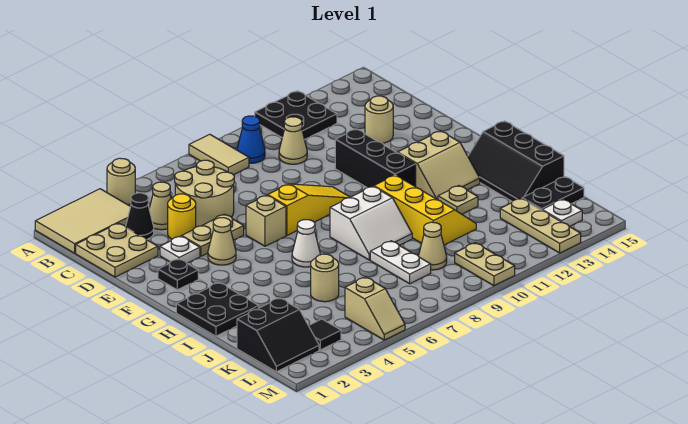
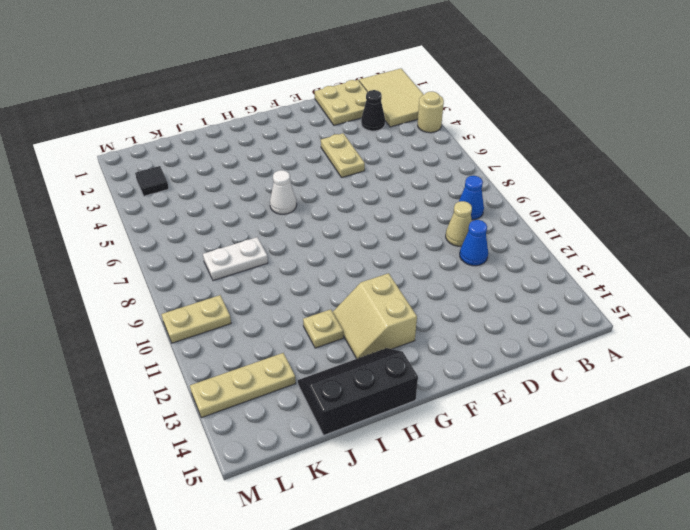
blue 1x1 cone [460,220,488,266] -> none
none -> tan 1x2 tile [189,134,249,175]
none -> black 2x2 plate [255,91,337,140]
none -> tan 1x1 cone [149,182,171,230]
none -> tan 2x2 round brick [175,160,234,227]

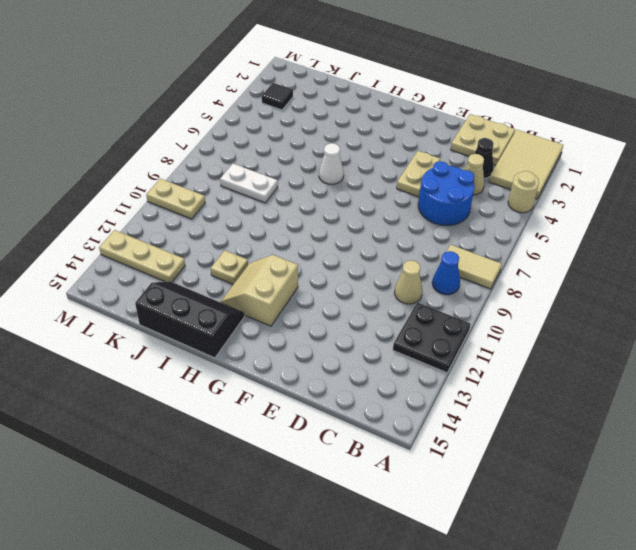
blue 2x2 round brick [418,161,475,226] -> tan 2x2 round brick [175,160,234,227]
none -> yellow 1x1 round brick [168,194,196,239]
none -> tan 1x1 round brick [365,96,393,143]
none -> white 1x1 plate [160,236,200,263]
none -> black 1x3 brick [335,129,416,188]

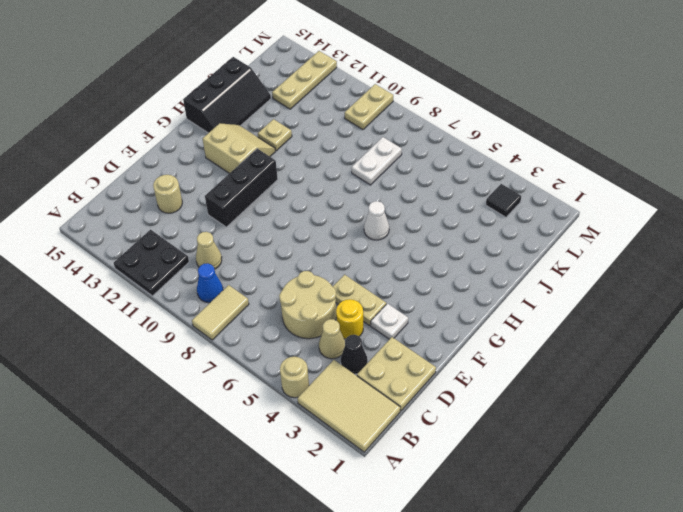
none -> black 1x1 plate [158,259,198,290]
none -> tan 1x1 cone [208,218,236,265]
none -> tan 1x1 brick [246,195,286,246]
none -> yellow 1x3 slope [268,184,350,235]

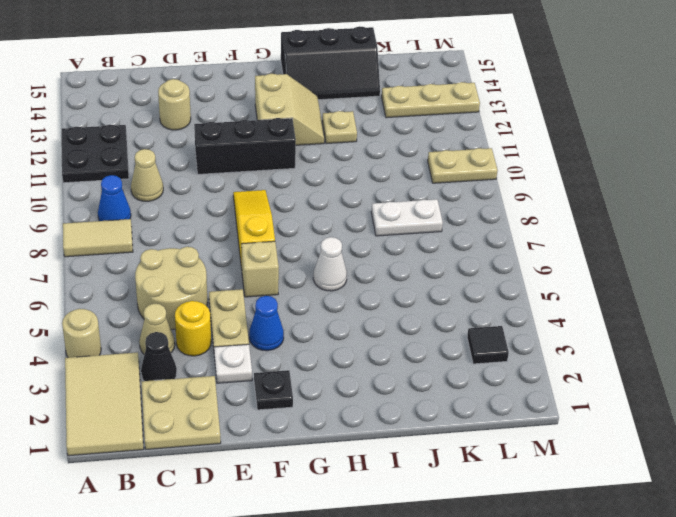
blue 1x1 cone [249,296,284,351] -> tan 1x1 cone [208,218,236,265]
none -> black 2x2 plate [176,282,259,336]
none -> white 2x2 slope [330,186,412,260]
none -> yellow 2x3 slope [374,175,476,245]
none -> tan 1x1 round brick [311,254,339,302]

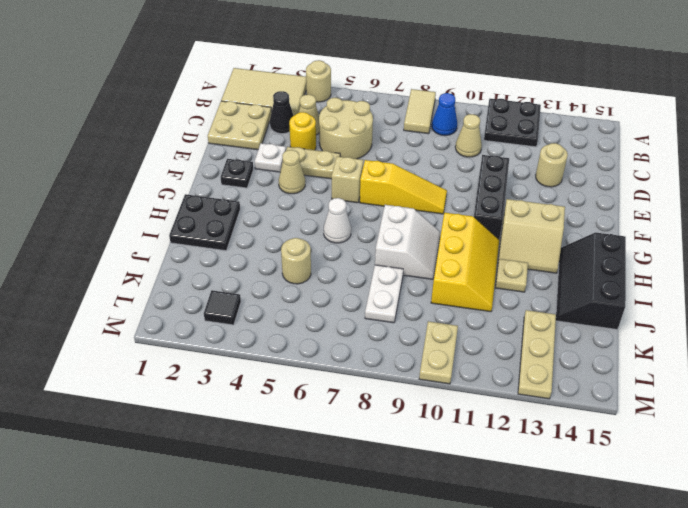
white 2x2 slope [375,205,440,279] -> white 2x2 slope turned to [330,186,412,260]
none -> black 2x2 slope [237,298,319,372]
none -> tan 1x1 cone [419,222,447,270]
none -> black 1x2 plate [522,177,584,210]
none -> tan 1x2 slope [345,277,405,340]

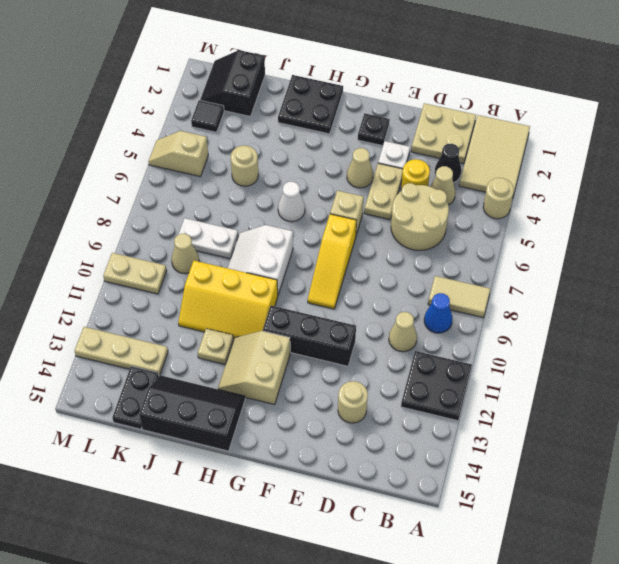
none -> white 1x1 plate [542,199,582,227]

